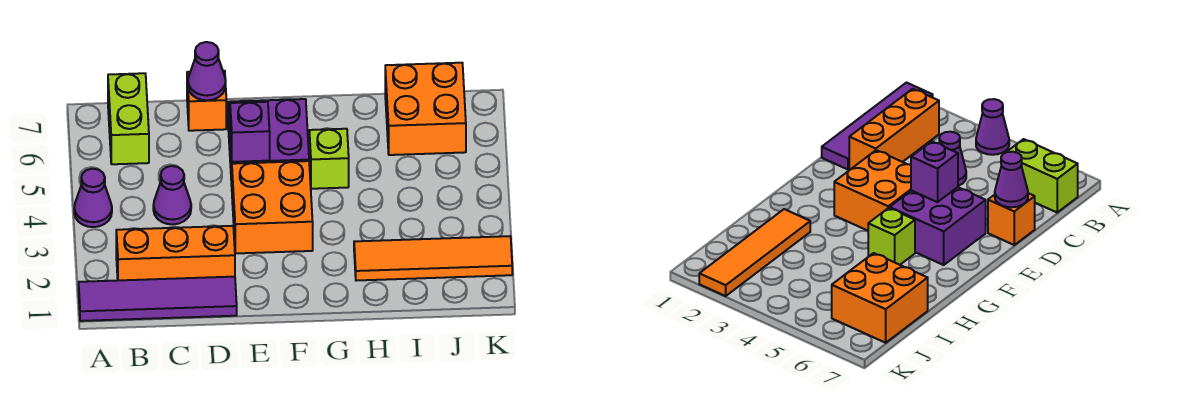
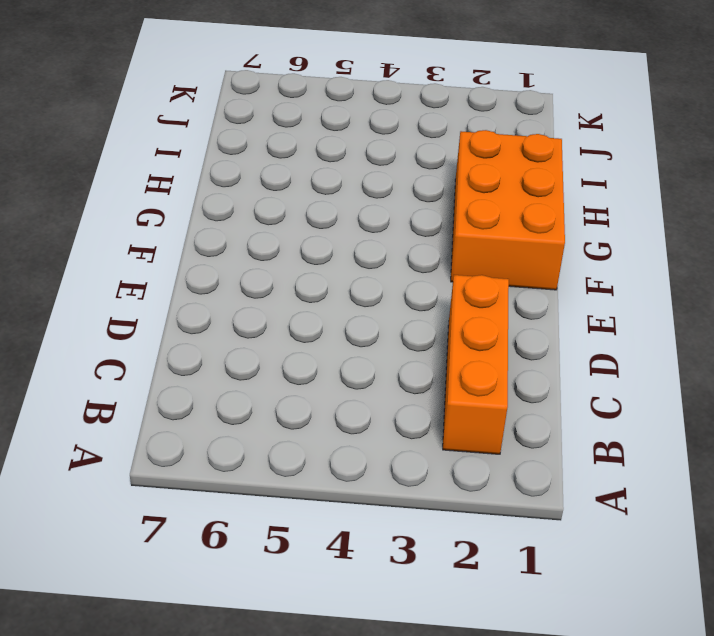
orange 2x3 brick [451,130,565,290] -> orange 1x4 tile [354,236,512,281]
none -> purple 1x4 tile [79,277,237,321]
none -> purple 1x1 cone [74,169,112,227]
none -> lime 1x2 brick [108,73,149,164]

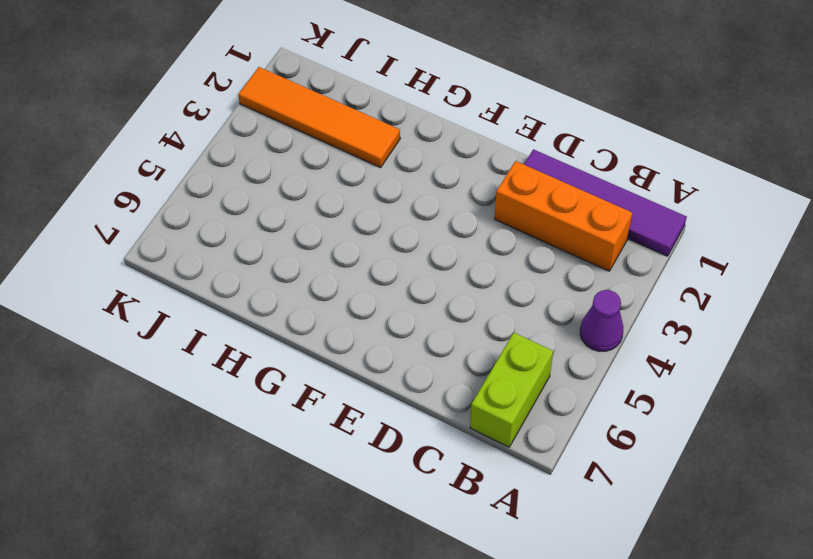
none -> purple 1x1 cone [153,166,191,224]
none -> orange 1x1 brick [187,71,226,131]
none -> orange 2x2 brick [232,161,313,253]

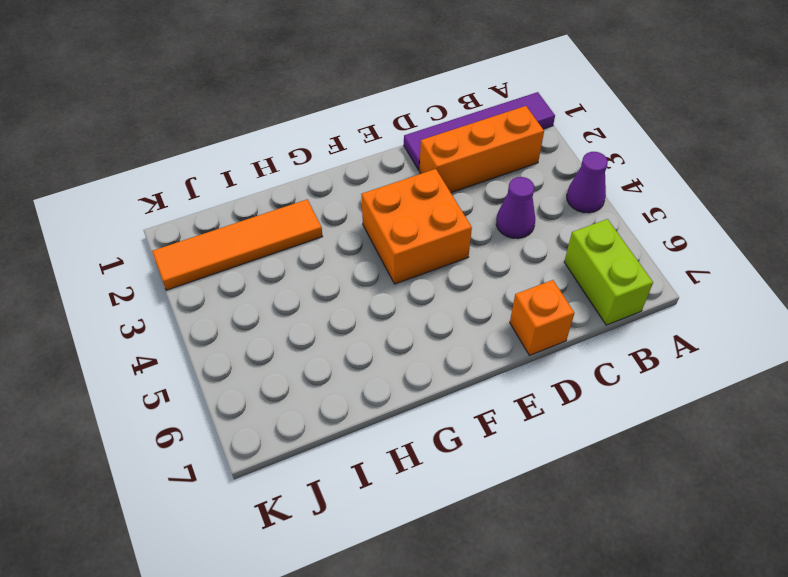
none -> purple 2x2 brick [228,99,309,186]
none -> lime 1x1 brick [309,129,349,189]
none -> orange 2x2 brick [385,63,466,155]

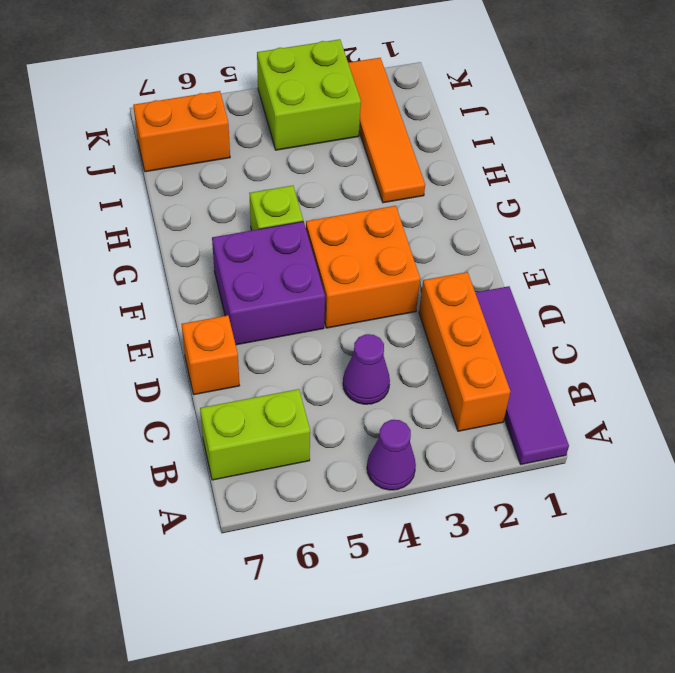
lime 2x2 brick [257,39,361,150] -> none
orange 1x2 brick [133,91,230,172] -> orange 2x2 brick [385,63,466,155]
none -> purple 1x1 cone [188,42,226,100]
none -> purple 1x1 brick [230,102,270,162]

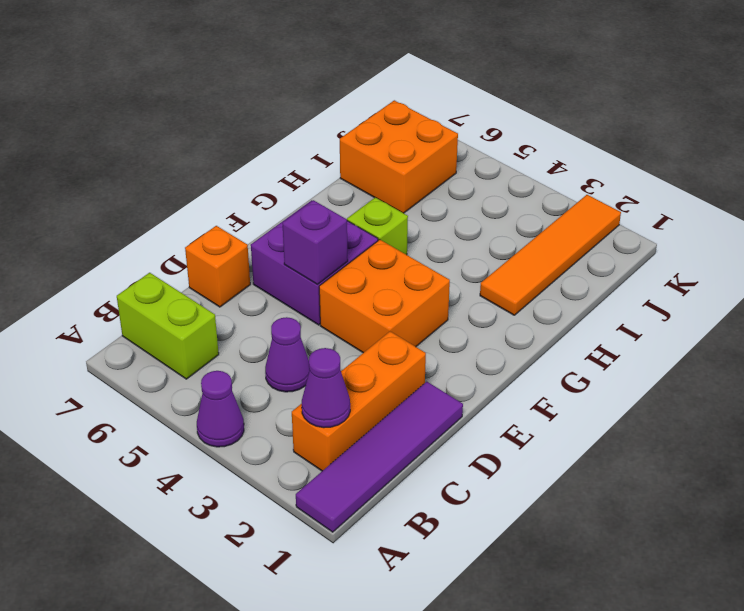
purple 1x1 cone [302,348,350,428] -> purple 1x1 cone moved to [188,42,226,100]

